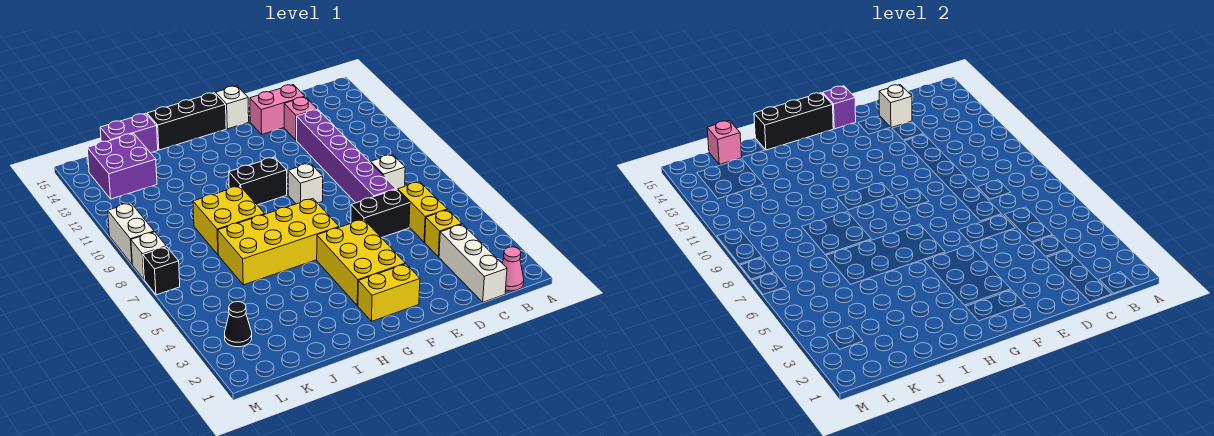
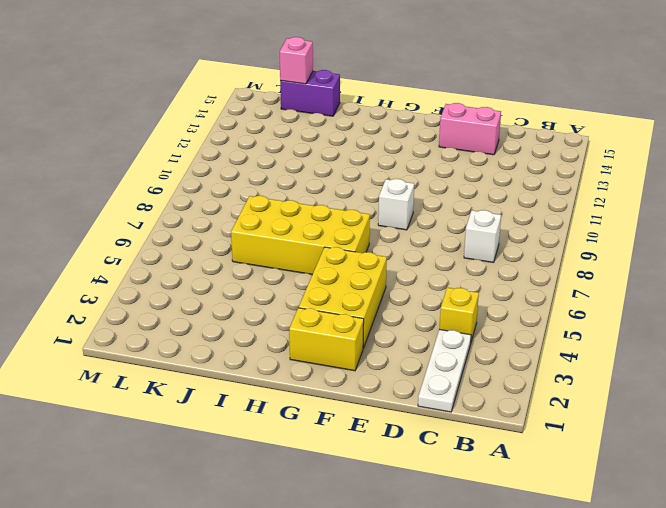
white 1x3 plate [418,329,471,412] -> white 1x3 brick [439,224,507,302]
none -> pink 1x1 cone [502,247,524,291]
none -> yellow 1x2 brick [398,182,447,242]
none -> black 1x2 brick [351,189,410,238]

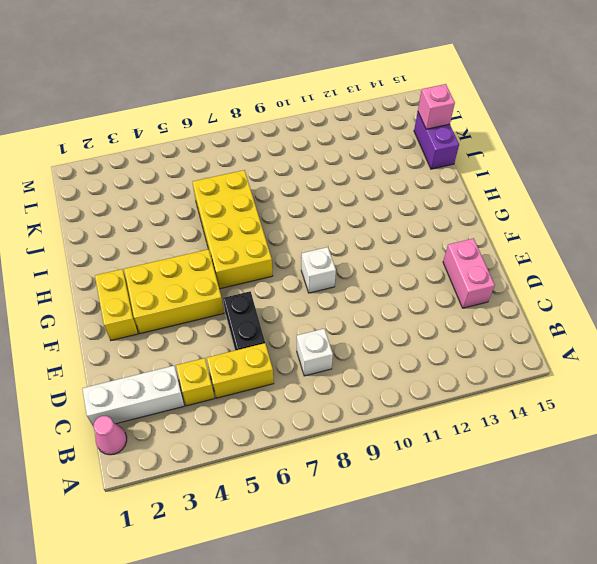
none -> purple 1x6 brick [297,109,396,203]
none -> pink 1x1 brick [284,97,317,140]
none -> white 1x1 brick [216,86,249,129]

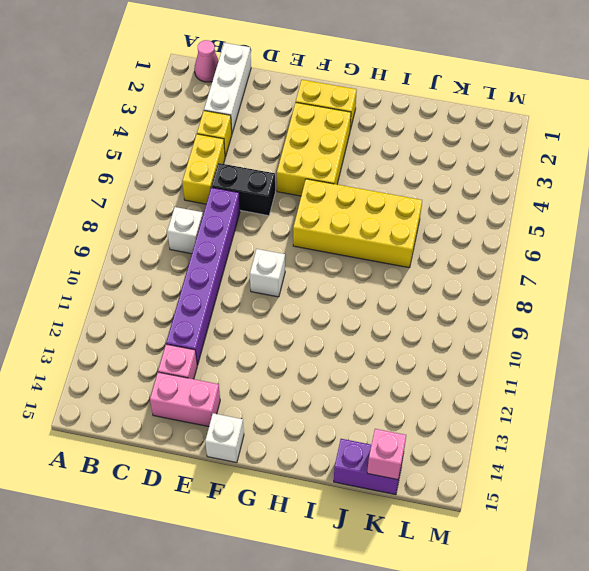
none -> black 1x2 brick [229,157,287,205]
none -> black 1x3 brick [147,93,226,150]
none -> yellow 2x2 brick [193,186,264,255]

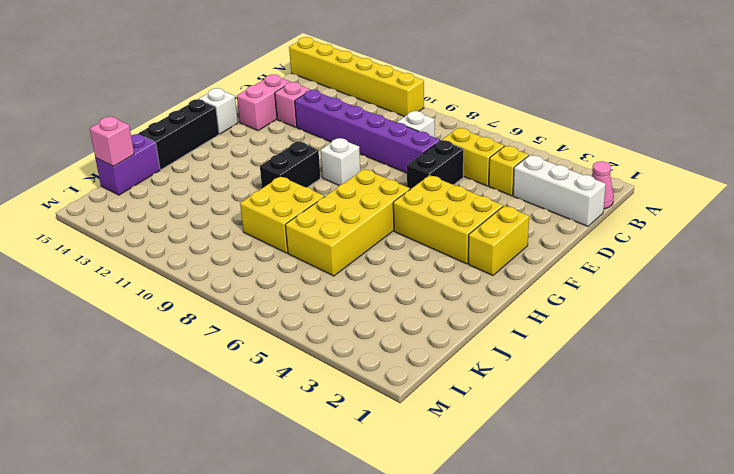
yellow 1x6 brick [289,37,424,117] -> none
none -> purple 2x2 brick [87,133,157,199]
none -> black 1x1 cone [225,302,252,347]
none -> black 1x1 brick [143,247,180,295]

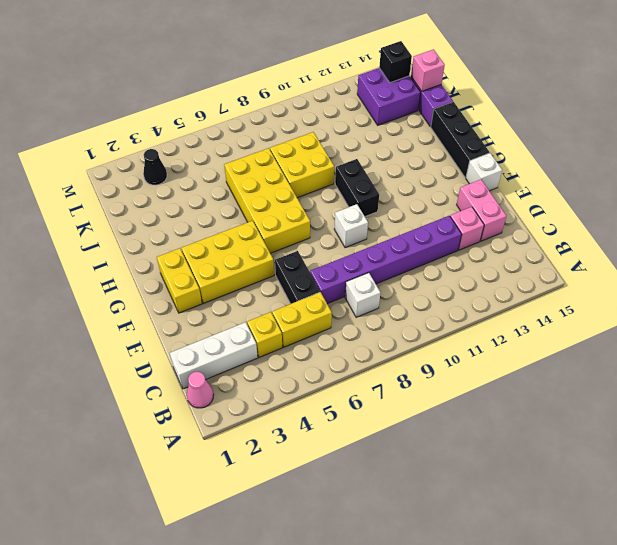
black 1x1 brick [379,41,412,83] -> black 1x1 brick moved to [143,247,180,295]
none -> white 1x1 brick [131,232,166,279]
none -> white 1x2 brick [108,203,154,264]
none -> white 1x1 brick [879,85,912,128]

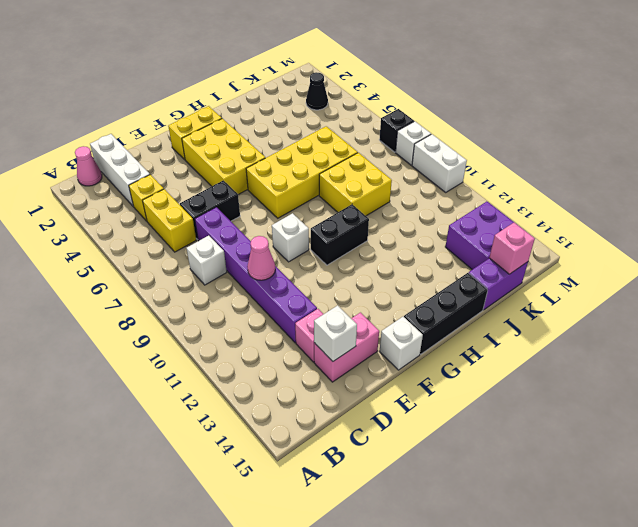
pink 1x1 cone [247,236,275,280] -> none
none -> purple 1x1 brick [823,86,856,129]
none -> black 1x3 brick [754,93,833,150]

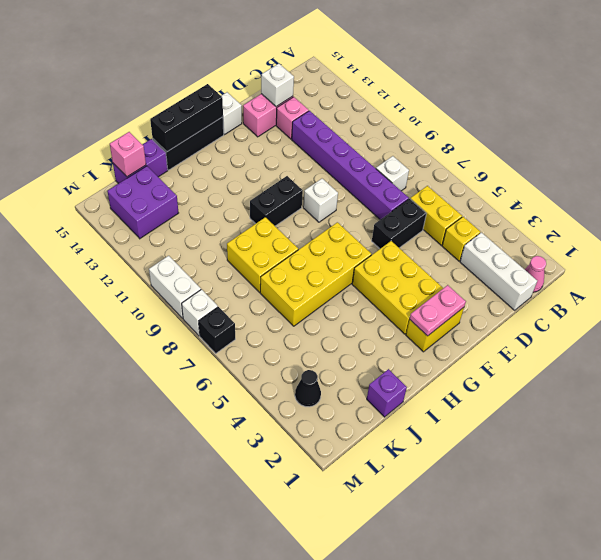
pink 1x2 plate [410,285,466,336] -> none
purple 1x1 brick [367,369,407,417] -> purple 1x1 brick moved to [823,86,856,129]

